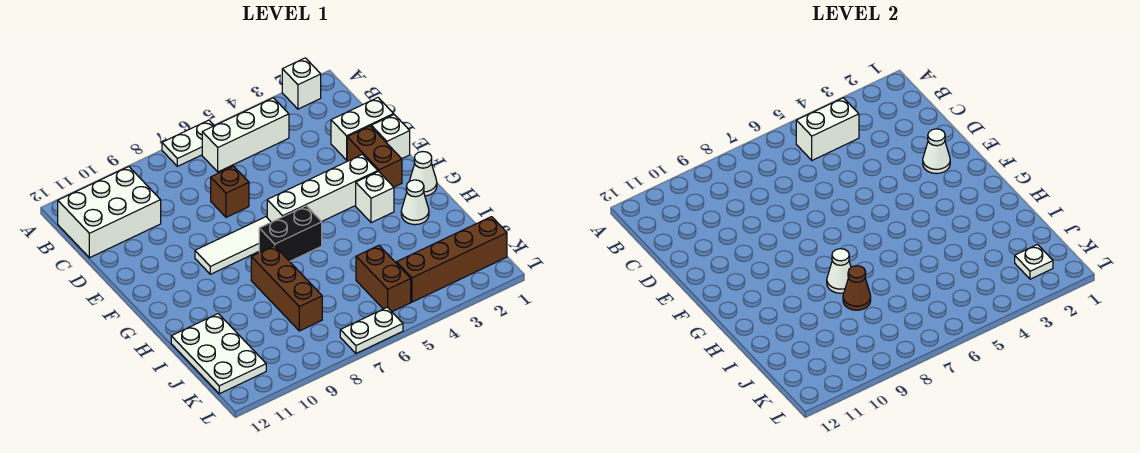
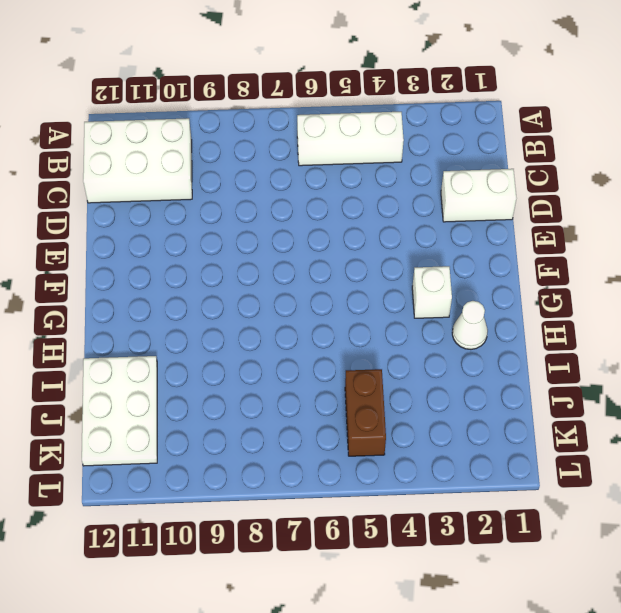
none -> white 1x1 brick [282,58,321,109]
none -> white 1x2 plate [162,120,214,166]
none -> brown 1x1 brick [211,166,249,217]

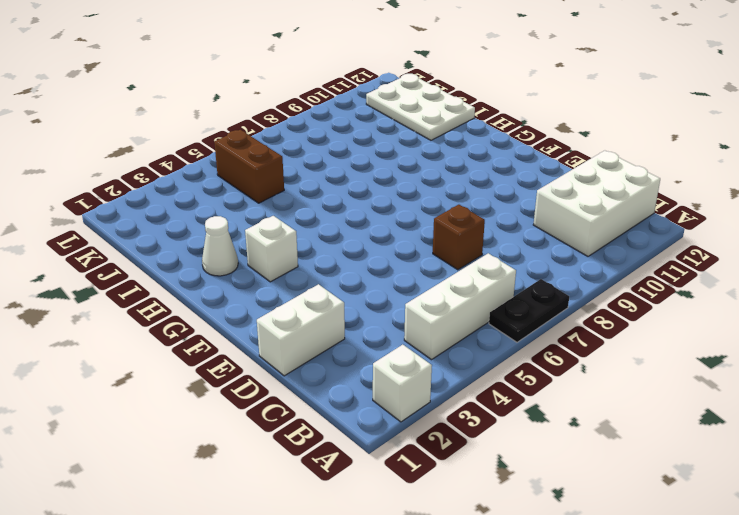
black 1x2 plate [489,279,569,342] -> white 1x2 plate [162,120,214,166]
none -> white 1x1 brick [371,115,410,159]
none -> brown 1x2 brick [347,126,402,187]
none -> white 1x4 brick [267,154,378,222]

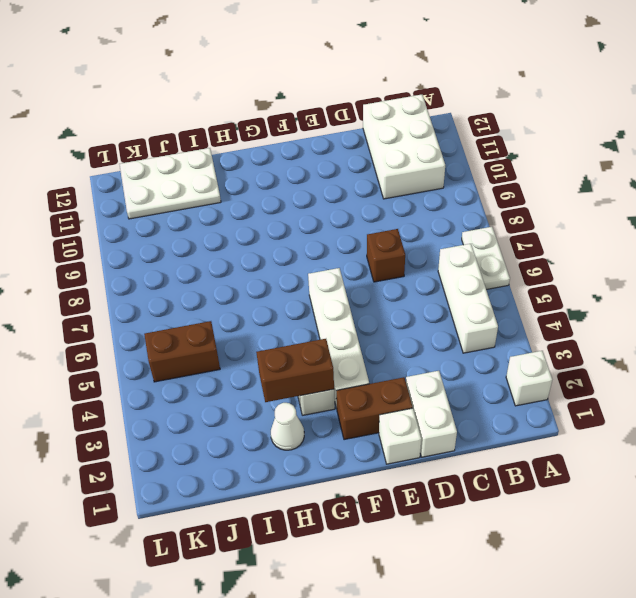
brown 1x2 brick [256,339,334,402] -> none
none -> white 1x3 tile [195,217,271,274]
none -> white 1x1 cone [409,152,437,196]
none -> black 1x2 brick [259,206,322,261]

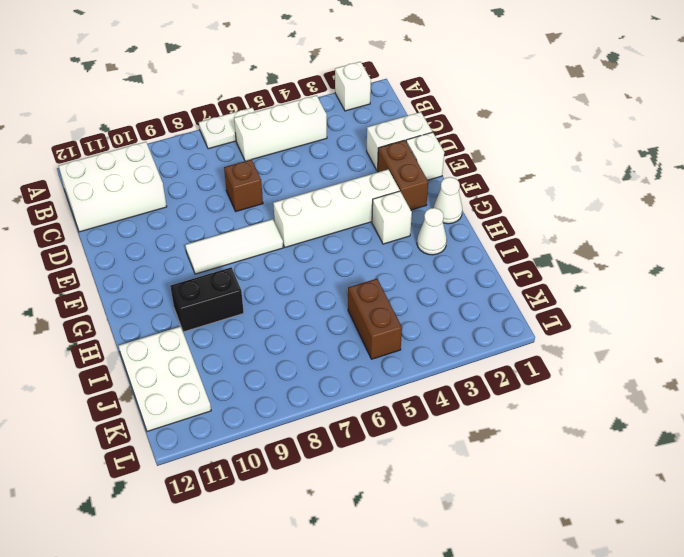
black 1x2 brick [170,267,244,332] -> black 1x2 brick moved to [259,206,322,261]
none -> brown 1x3 brick [251,246,322,331]
none -> brown 1x4 brick [396,217,507,302]
none -> white 1x2 plate [340,307,403,353]

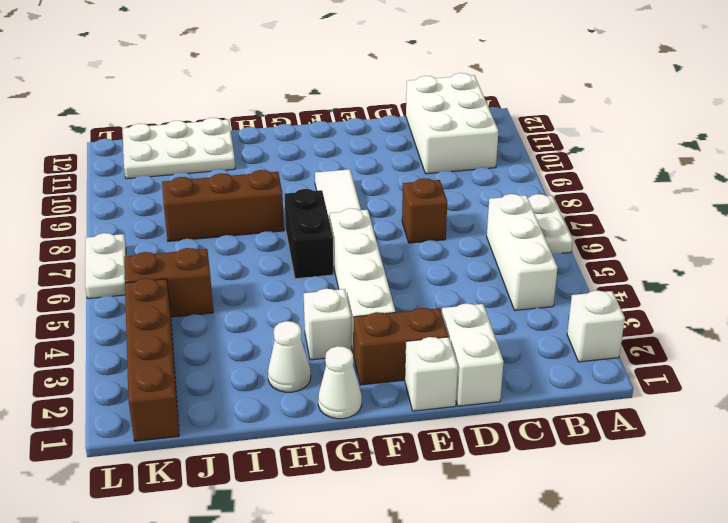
none -> white 1x2 brick [796,98,859,160]
none -> white 1x1 cone [923,129,950,174]
none -> white 1x1 cone [827,249,851,293]

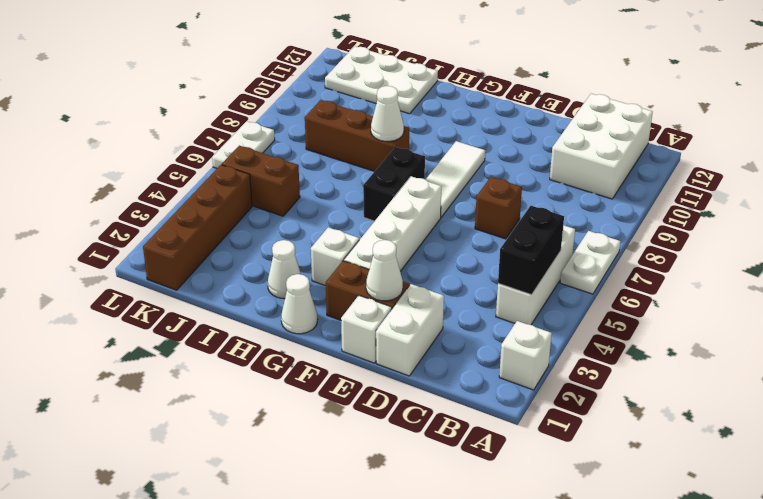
black 1x2 brick [498,206,564,295] -> white 1x2 brick [796,98,859,160]
none -> brown 1x1 cone [843,266,871,310]
none -> white 1x1 plate [1015,245,1053,279]

